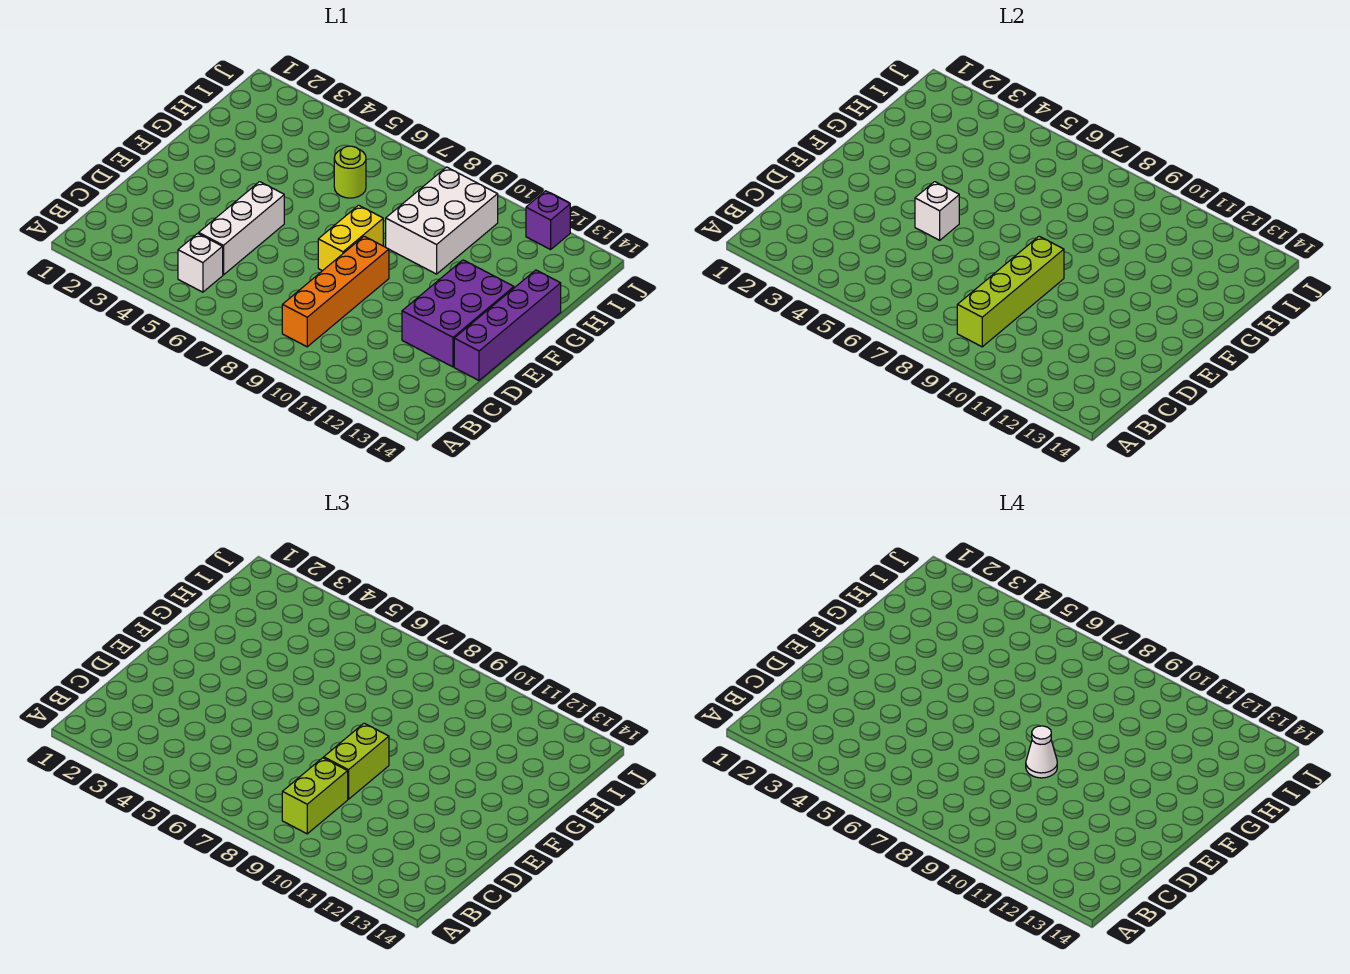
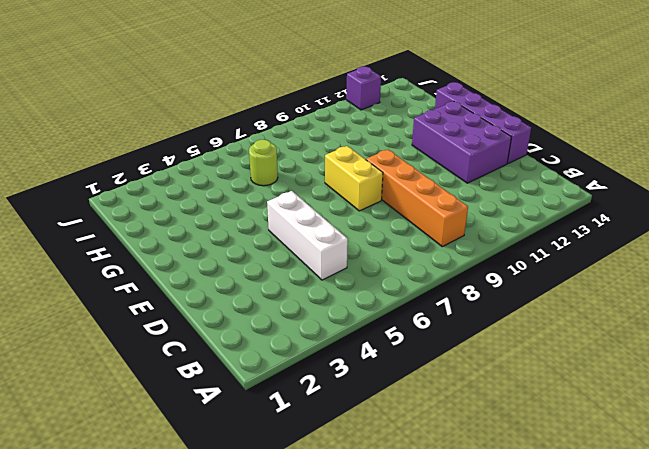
none -> white 1x1 brick [178,233,223,292]
none -> white 2x3 brick [386,167,498,274]
none -> lime 1x4 brick [957,236,1064,347]

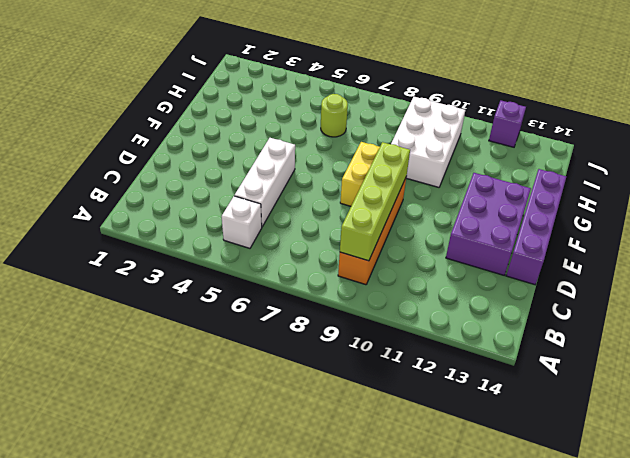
none -> white 1x1 brick [915,182,959,240]
none -> lime 1x2 brick [282,758,348,834]
none -> lime 1x2 brick [324,723,389,799]

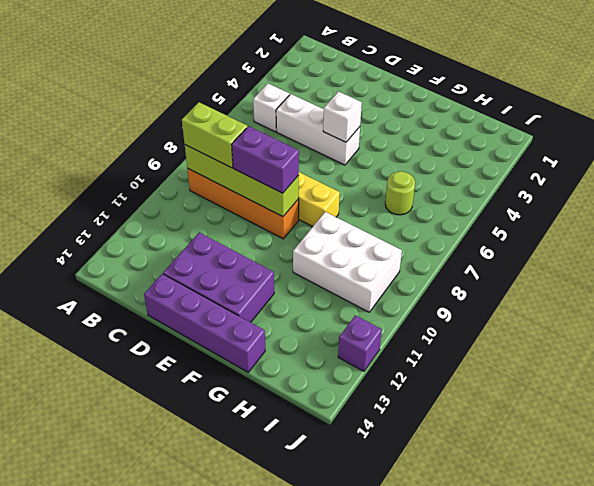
purple 1x2 brick [232,126,299,193] -> lime 1x2 brick [324,723,389,799]
none -> white 1x1 cone [1026,726,1057,778]

